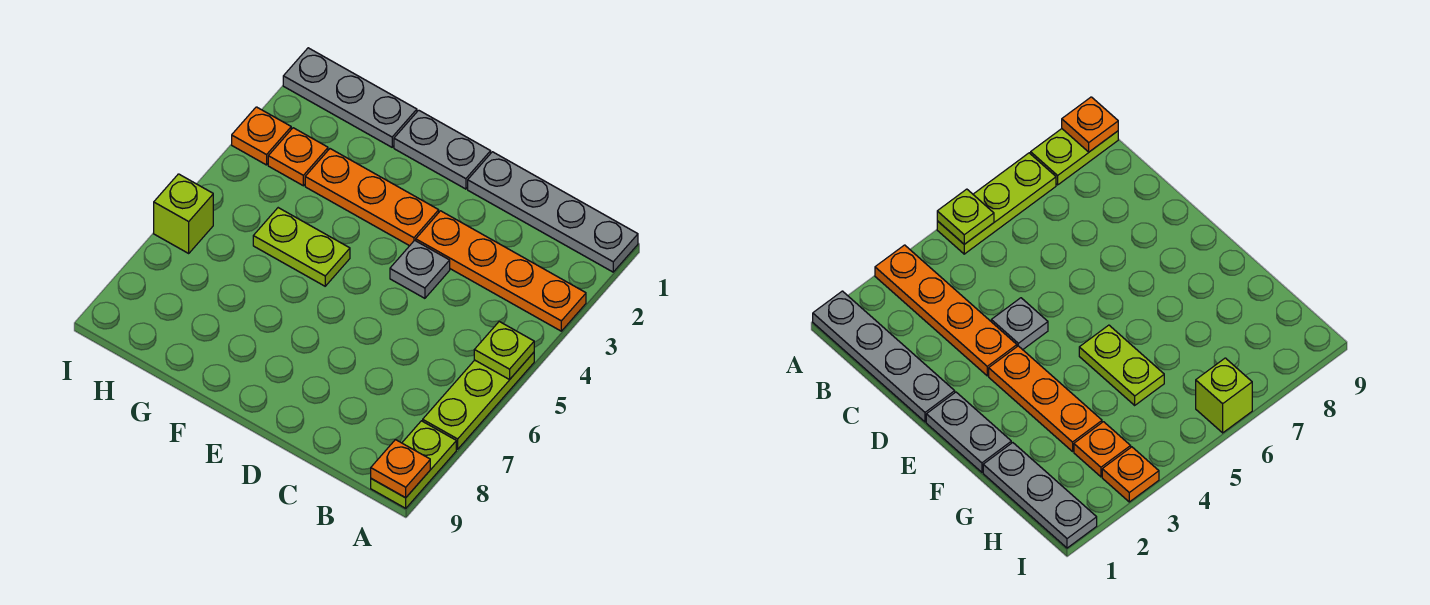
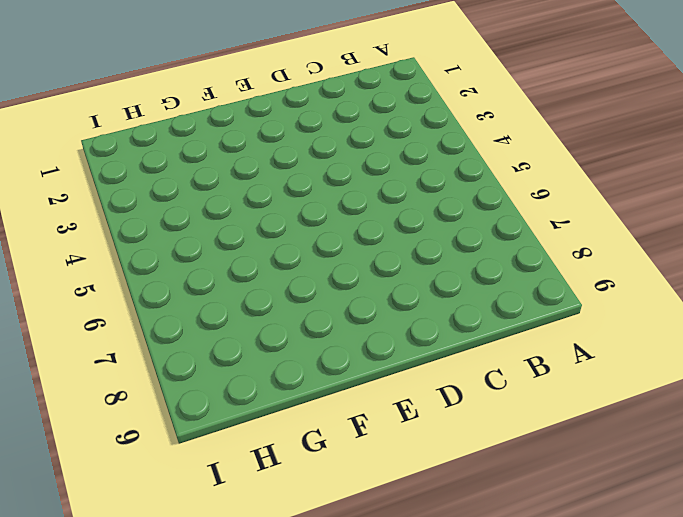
none -> grey 1x4 plate [468,152,638,272]
none -> orange 1x4 plate [416,211,586,331]
none -> lime 1x3 plate [423,352,534,449]

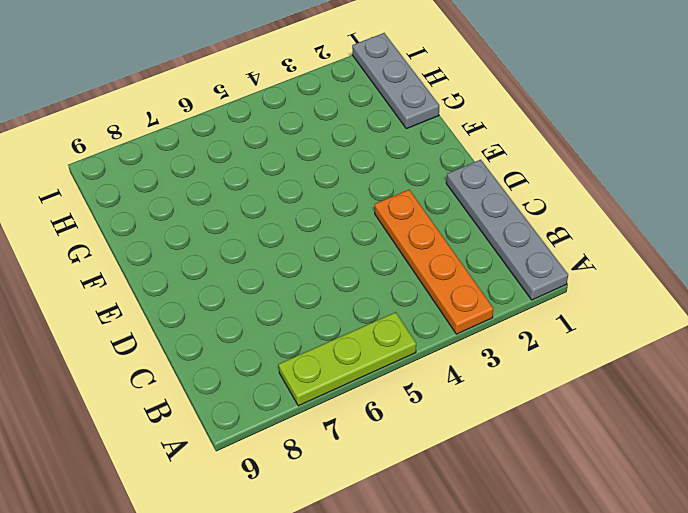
none -> lime 1x2 plate [371,421,456,508]
none -> grey 1x1 plate [390,240,450,298]
none -> grey 1x2 plate [394,110,491,189]

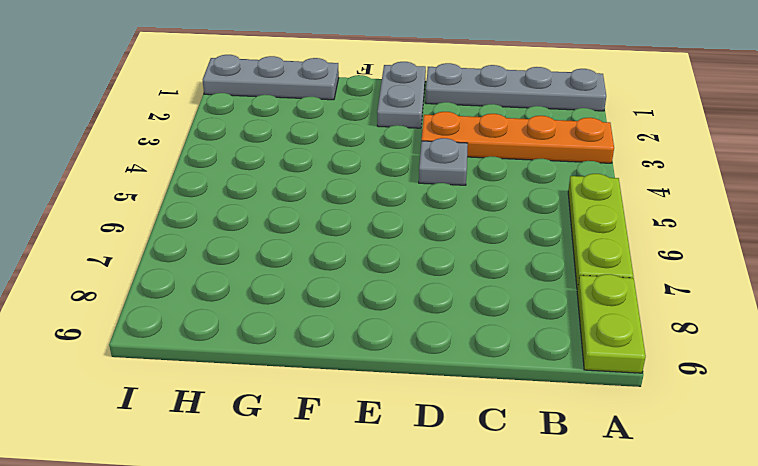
grey 1x2 plate [377,62,426,128] -> grey 1x2 plate turned to [394,110,491,189]
none -> orange 1x3 plate [305,149,439,246]
none -> lime 1x2 plate [253,208,350,286]
none -> orange 1x1 plate [268,128,328,186]

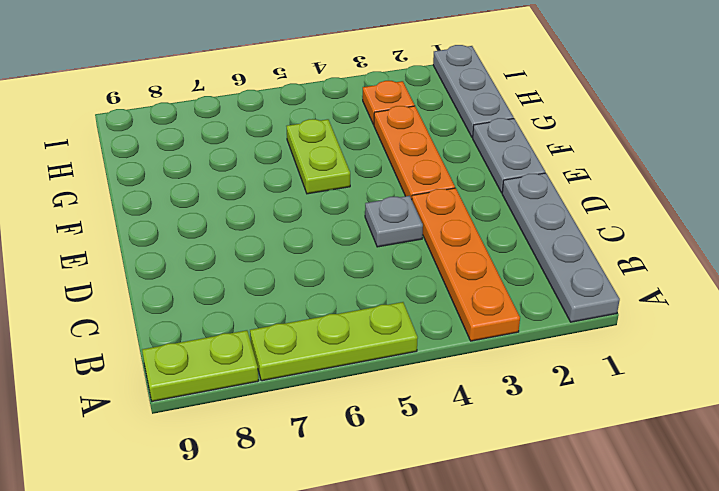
none -> orange 1x1 plate [232,107,291,165]
none -> lime 1x1 brick [154,174,213,253]
none -> lime 1x1 plate [474,322,534,379]

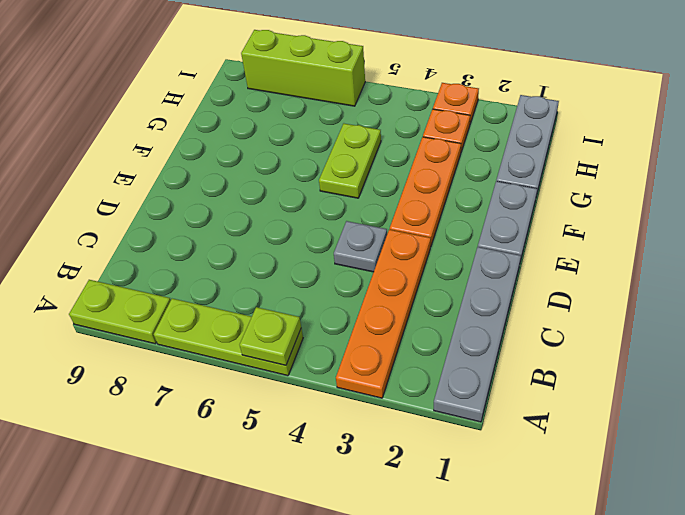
lime 1x3 brick [241,30,365,106] -> lime 1x1 brick [154,174,213,253]
none -> orange 1x1 plate [371,440,430,498]

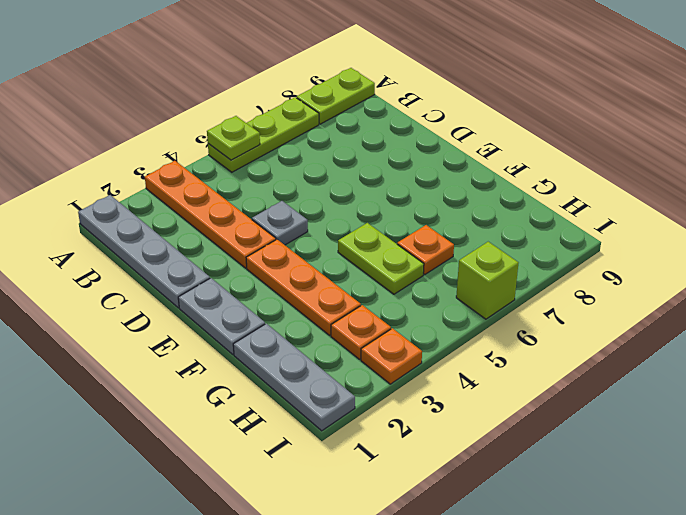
orange 1x1 plate [397,225,454,274] -> orange 1x1 plate moved to [371,440,430,498]

